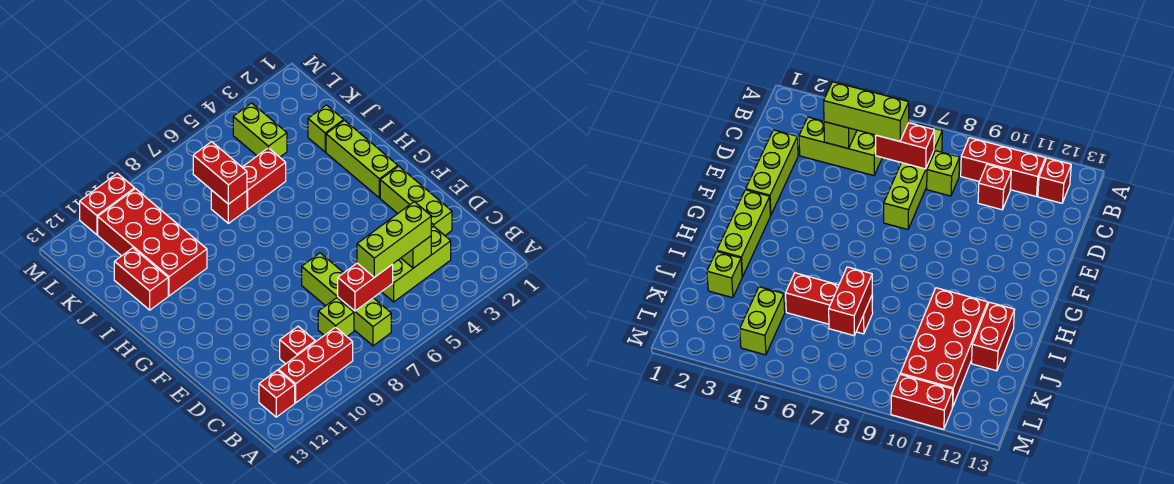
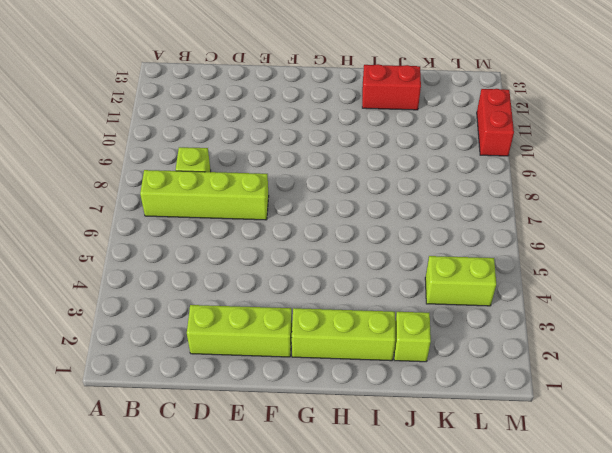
none -> red 1x3 brick [278,327,353,403]
none -> red 1x1 brick [259,370,295,417]
none -> lime 1x3 brick [382,226,451,302]

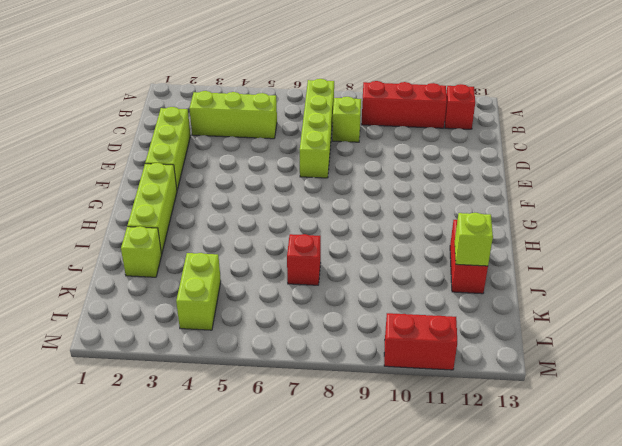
lime 1x1 brick [455,213,493,266] -> lime 1x1 brick moved to [401,236,431,268]
none -> red 1x1 brick [280,326,315,364]
none -> red 2x4 brick [98,189,207,296]
none -> red 1x2 brick [242,148,286,209]

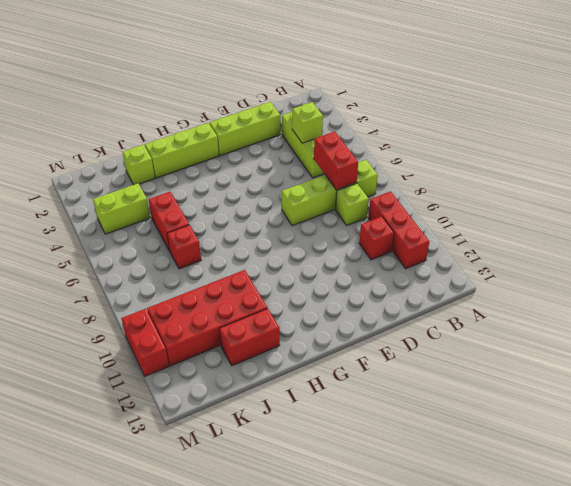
none -> red 1x1 brick [259,370,295,417]
none -> red 1x2 brick [193,142,247,204]
none -> lime 1x3 brick [357,202,431,277]

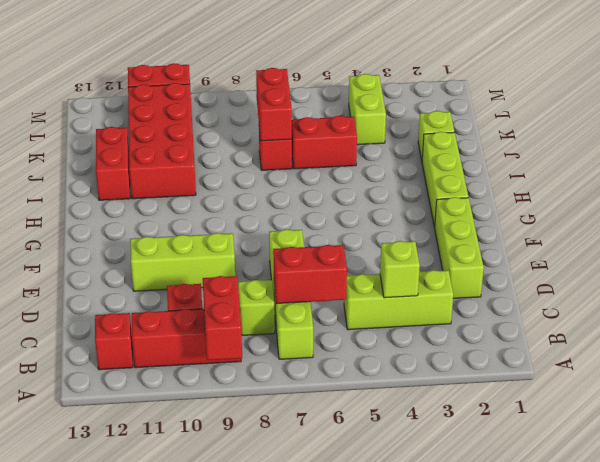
red 1x2 brick [203,276,242,360] -> none
lime 1x3 brick [130,233,235,291] -> lime 1x3 brick moved to [357,202,431,277]

